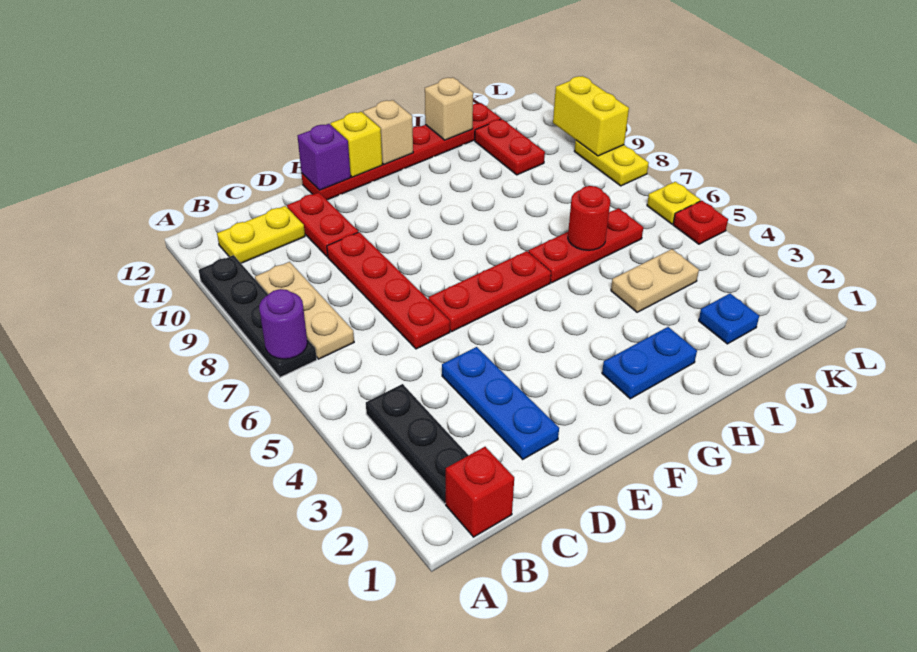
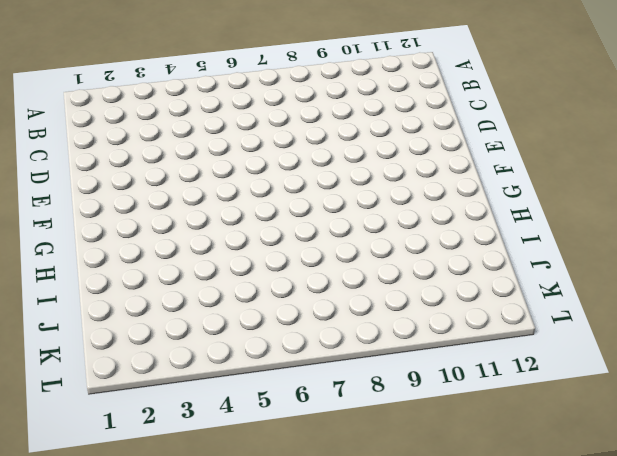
none -> black 1x4 plate [199,255,317,377]
none -> red 1x1 brick [446,447,514,537]
none -> black 1x3 plate [366,384,469,504]

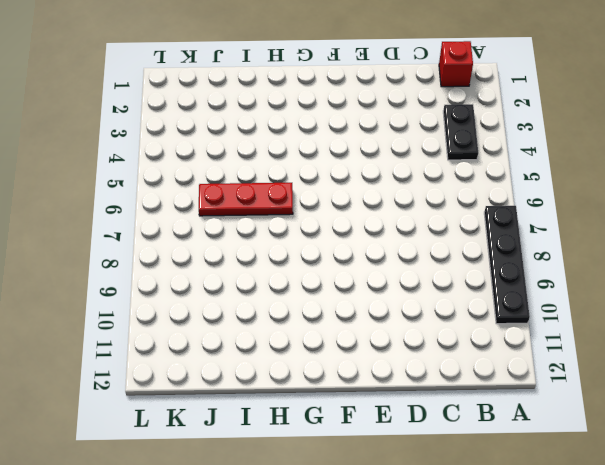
black 1x2 plate [443,104,478,160] -> black 1x3 plate [366,384,469,504]
none -> tan 1x3 plate [255,262,354,359]
none -> yellow 1x2 plate [217,206,305,263]
none -> blue 1x3 plate [442,347,559,459]

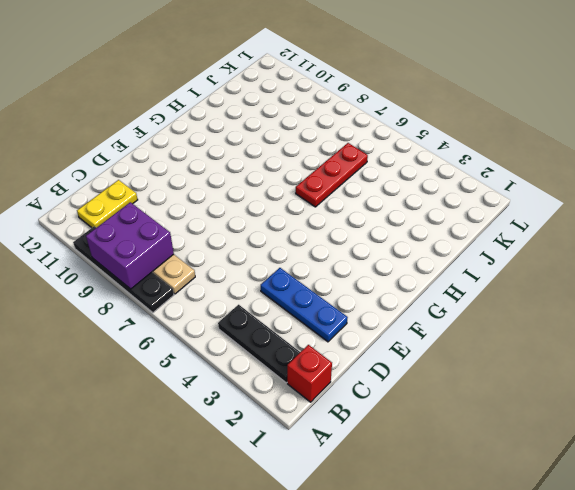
purple 2x2 brick [86,202,174,289] -> none
none -> red 1x4 plate [327,232,450,349]
none -> red 1x2 plate [287,192,358,256]
none -> red 1x3 plate [428,251,551,331]

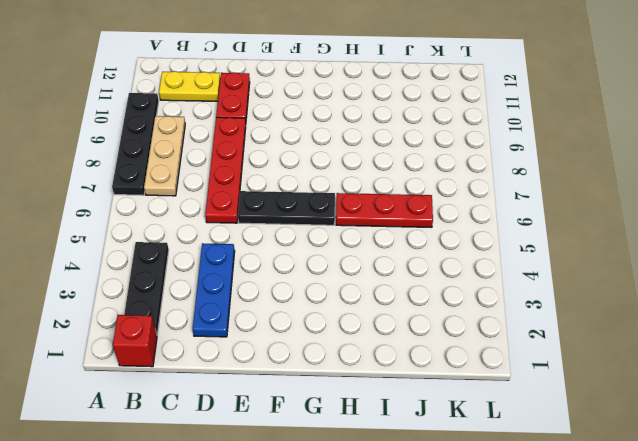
black 1x3 plate [238,191,335,225] -> red 1x3 plate [428,251,551,331]
none -> red 1x6 plate [301,103,501,200]
none -> blue 1x2 plate [602,327,697,399]
none -> tan 1x2 plate [611,249,699,312]

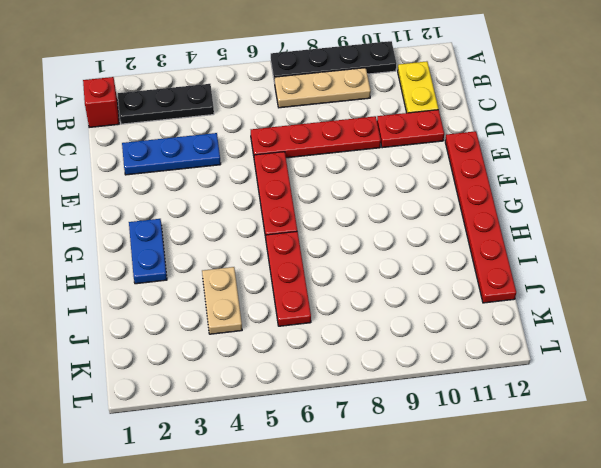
none -> blue 1x1 plate [699,294,759,344]
none -> red 1x2 plate [475,119,545,175]
none -> red 1x1 plate [673,201,728,244]

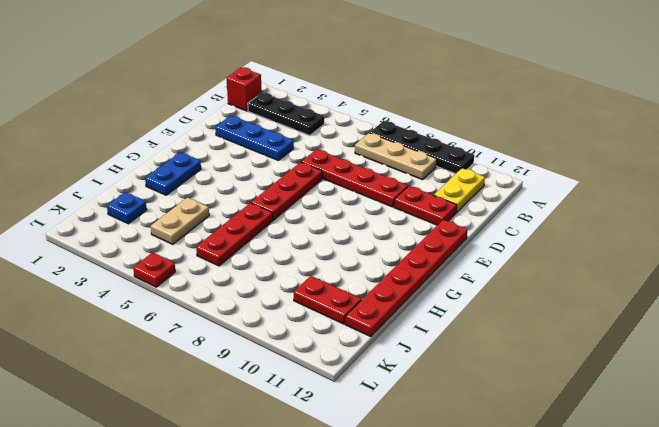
none -> yellow 1x1 plate [647,182,701,224]
none -> yellow 1x2 plate [574,140,649,186]
none -> purple 1x1 round brick [259,289,307,359]

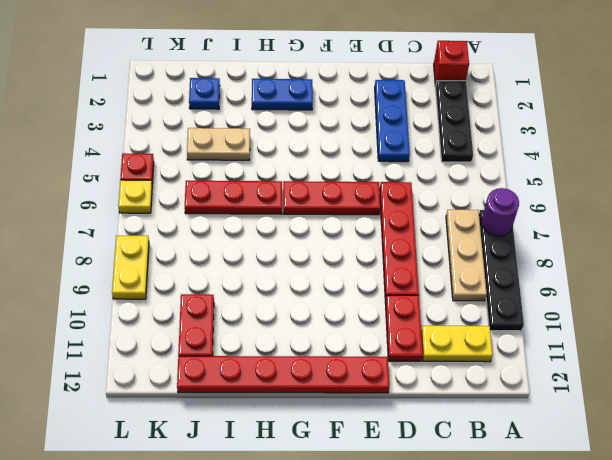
none -> purple 1x1 brick [298,124,351,190]
none -> yellow 1x1 brick [331,112,382,177]
none -> tan 1x1 brick [363,100,413,165]

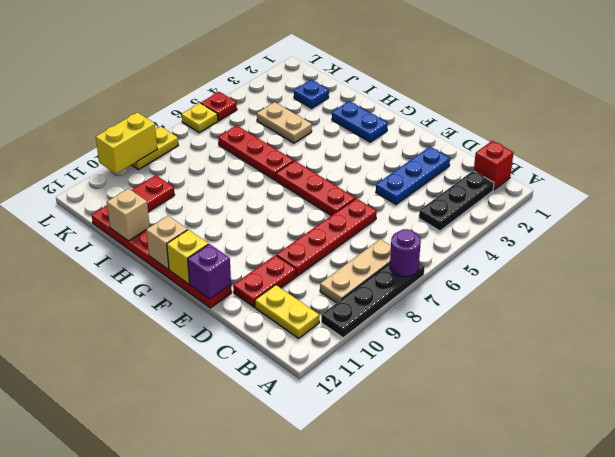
none -> red 1x1 round brick [568,186,611,250]

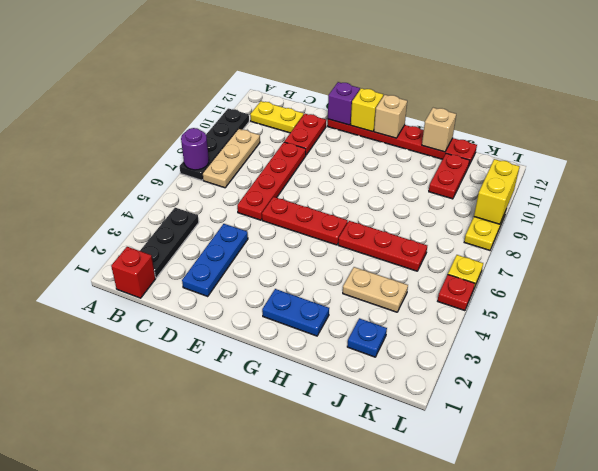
none -> red 1x1 round brick [568,186,611,250]

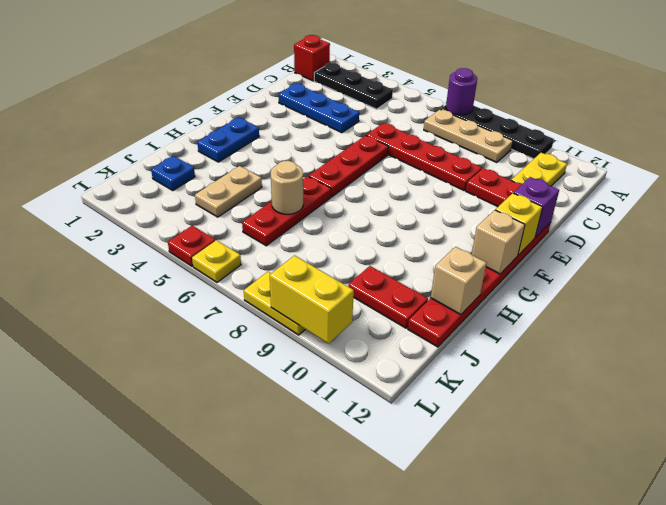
tan 1x1 round brick [271,161,303,214] -> red 1x1 round brick [568,186,611,250]

